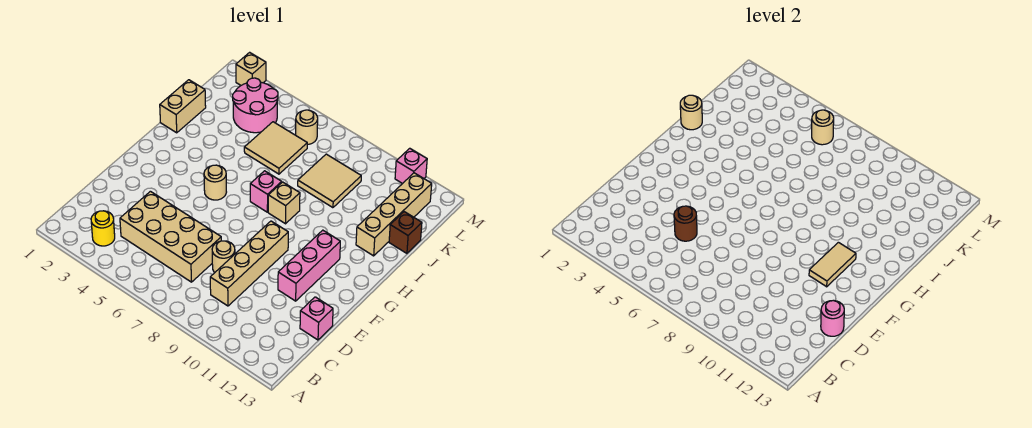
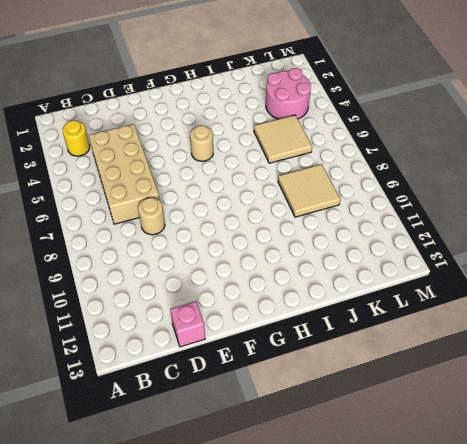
none -> tan 1x4 brick [210,221,288,306]
none -> pink 1x3 brick [278,230,340,301]
none -> pink 1x1 brick [250,171,282,212]

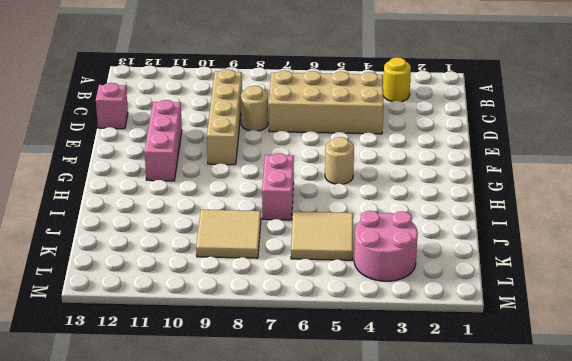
pink 1x2 brick [262,153,294,220] -> pink 1x1 brick [250,171,282,212]
none -> tan 1x1 brick [268,182,300,224]
none -> tan 1x2 brick [160,80,206,133]
none -> tan 1x4 brick [356,173,432,256]

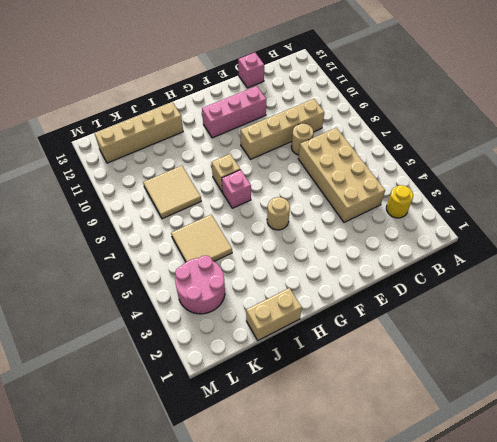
none -> brown 1x1 brick [389,212,422,253]
none -> tan 1x1 round brick [296,110,318,144]
none -> tan 1x1 brick [236,52,266,85]

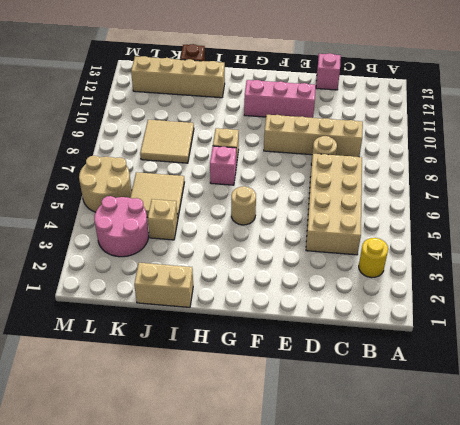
tan 1x1 brick [148,199,178,240] -> tan 1x1 brick moved to [236,52,266,85]
tan 2x2 round brick [79,156,132,212] -> tan 1x1 round brick [296,110,318,144]
none -> pink 1x1 brick [395,148,427,184]
none -> brown 1x1 round brick [674,206,697,241]
none -> pink 1x1 round brick [821,301,844,336]

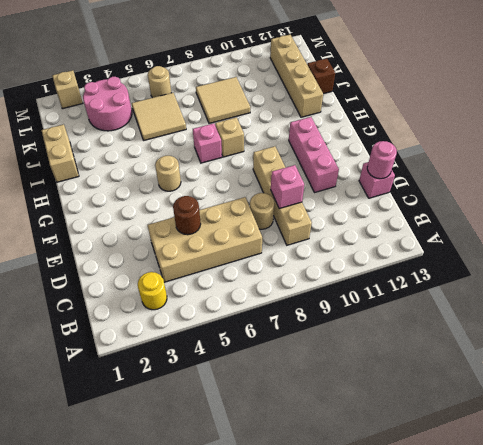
pink 1x1 brick [271,165,304,208] -> pink 1x1 brick moved to [395,148,427,184]
none -> tan 1x2 tile [809,242,856,287]
none -> tan 1x1 round brick [680,95,702,130]
none -> tan 1x1 round brick [812,110,834,145]

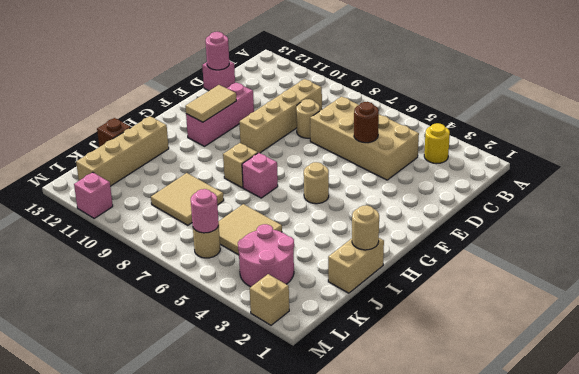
pink 1x1 round brick [191,189,219,233] -> tan 1x1 round brick [812,110,834,145]

